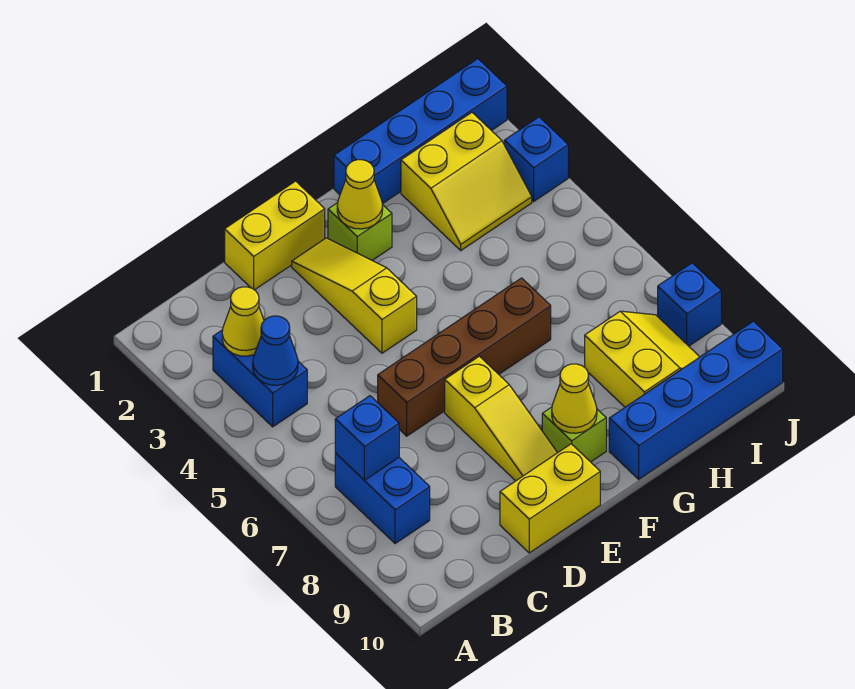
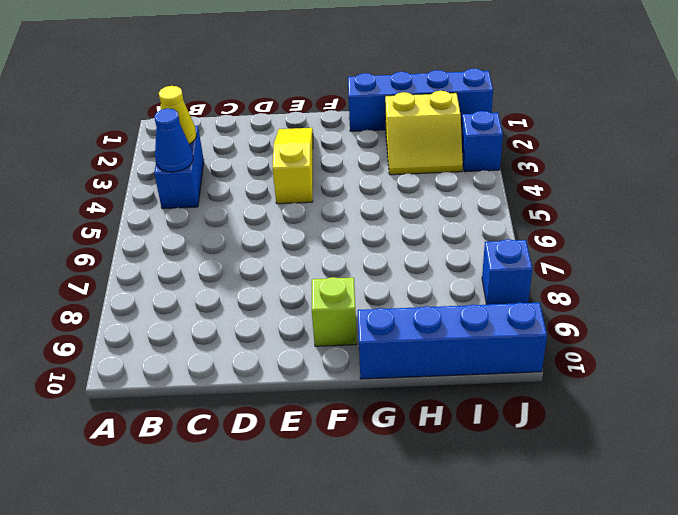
none -> blue 1x2 brick [335,453,430,544]
none -> yellow 1x2 brick [225,181,325,290]
none -> brown 1x4 brick [378,278,551,436]

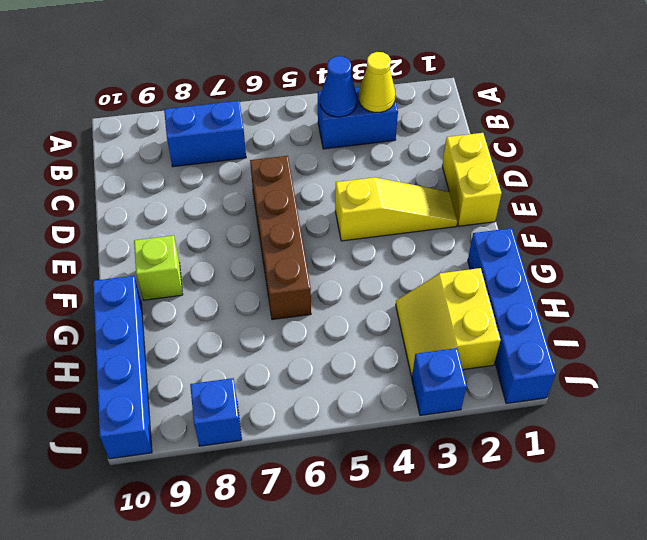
none -> yellow 1x2 brick [500,444,600,553]
none -> yellow 1x3 slope [445,356,557,481]
none -> lime 1x1 brick [328,203,392,260]

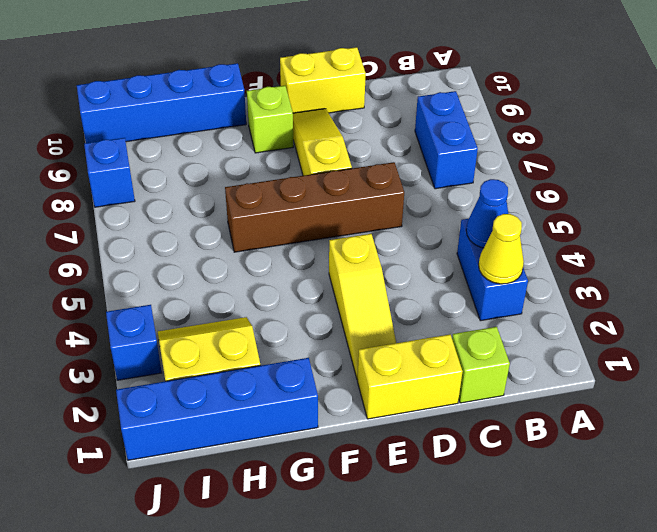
lime 1x1 brick [452,327,510,403] -> lime 1x1 brick moved to [328,203,392,260]
none -> yellow 2x2 slope [585,311,699,407]
none -> blue 1x1 brick [335,396,399,480]
none -> yellow 1x1 cone [337,160,383,229]

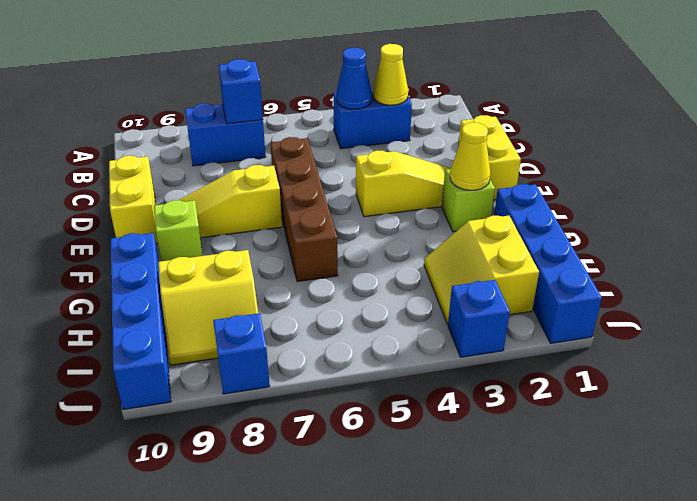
none -> yellow 1x1 cone [552,364,597,433]

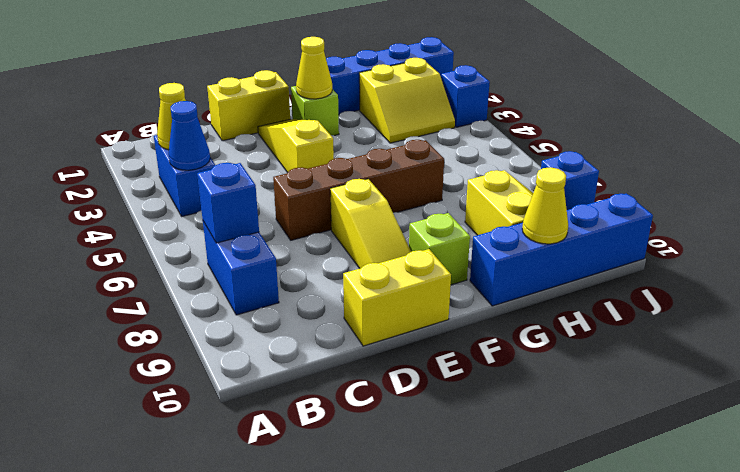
yellow 1x1 cone [522,167,568,244] -> yellow 1x1 cone moved to [552,364,597,433]

